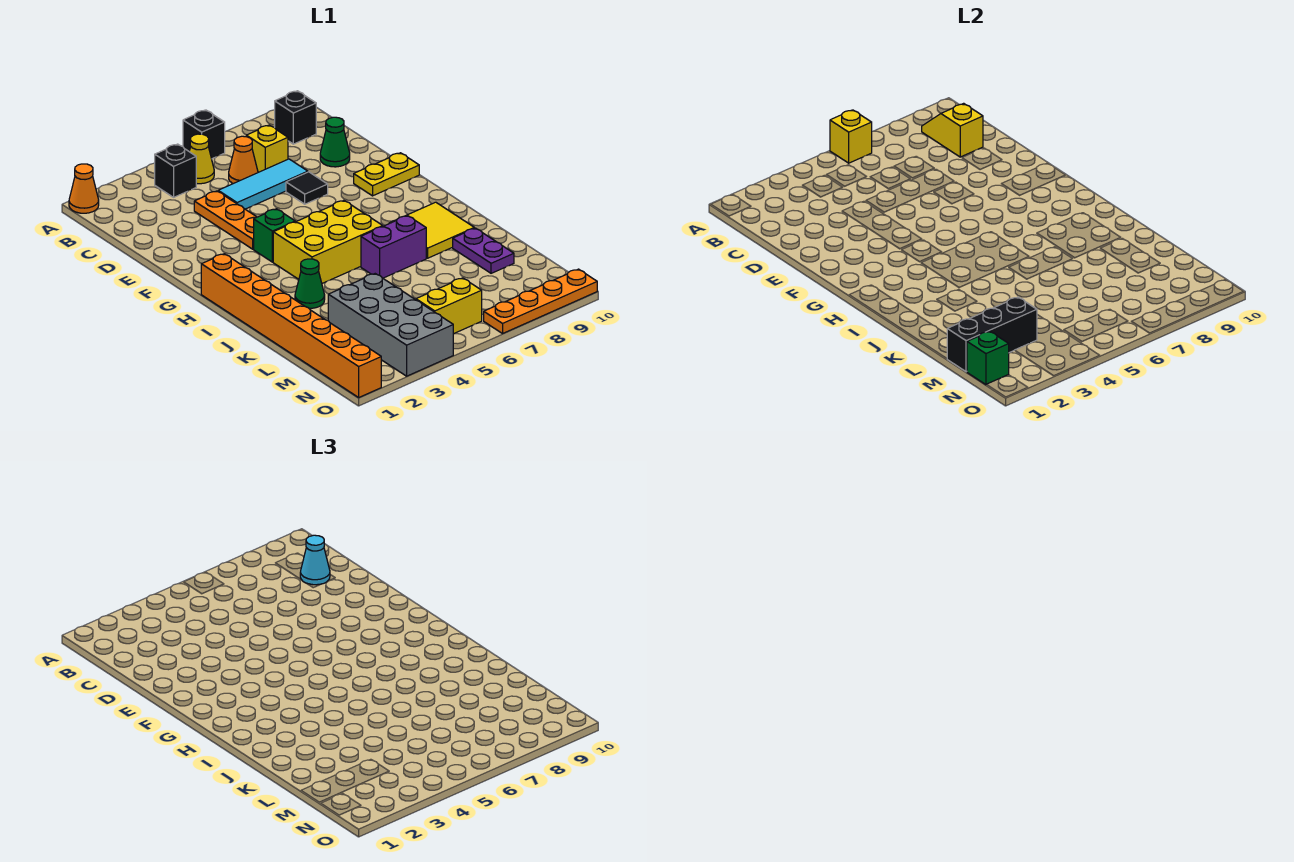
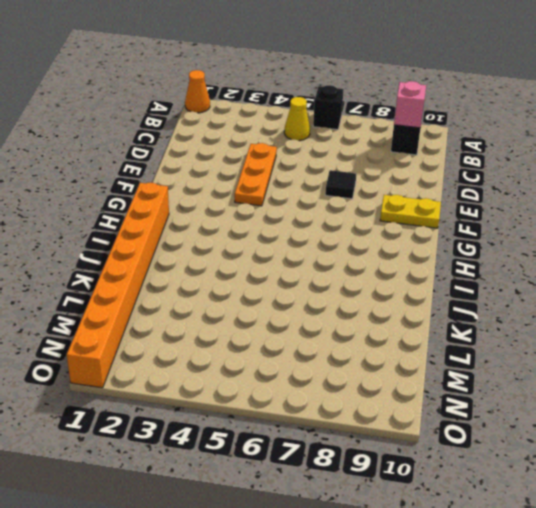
pink 1x1 brick [394,81,426,128] -> yellow 1x2 slope [922,103,983,157]
none -> black 1x1 brick [155,144,196,197]
none -> orange 1x1 cone [229,136,258,184]
none -> yellow 1x1 brick [246,125,288,172]

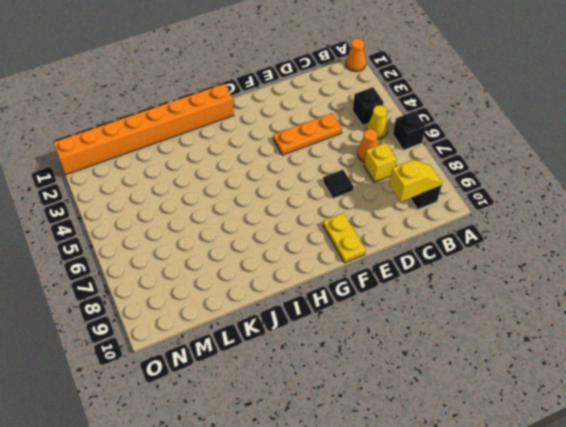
none -> cyan 1x3 tile [218,159,308,209]
none -> green 1x1 cone [320,117,350,167]
none -> green 1x1 brick [254,209,295,262]

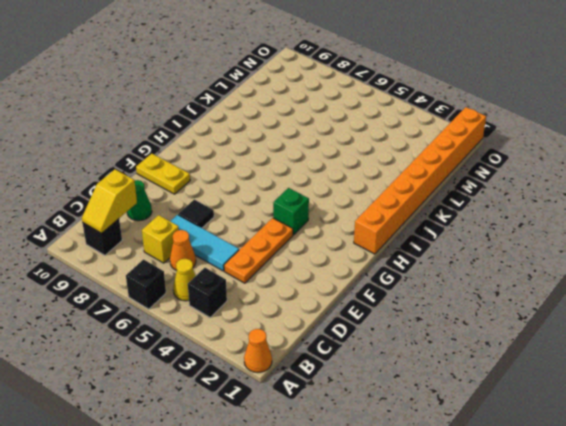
none -> yellow 2x3 brick [273,201,383,283]
none -> yellow 2x2 tile [390,202,474,258]
none -> green 1x1 cone [295,259,325,308]

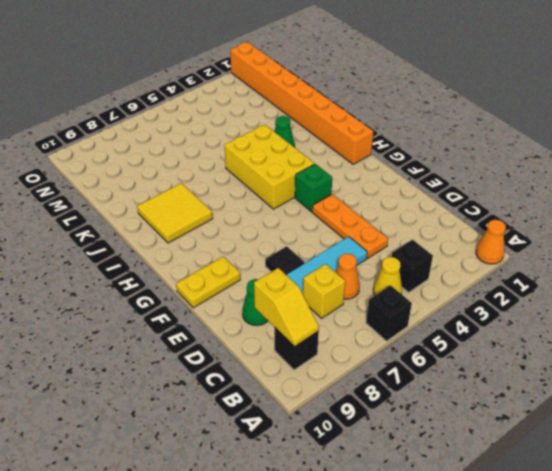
yellow 2x3 brick [225,125,314,209] -> yellow 2x3 brick turned to [273,201,383,283]
none -> purple 1x2 brick [361,216,426,278]
none -> purple 1x2 plate [453,228,514,273]
none -> grey 2x4 brick [328,274,453,376]

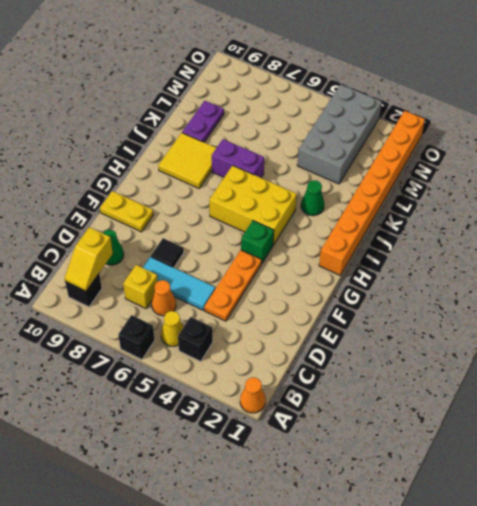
none -> yellow 1x2 brick [416,278,482,334]
none -> orange 1x4 plate [484,269,597,334]
none -> yellow 1x1 brick [830,110,872,163]

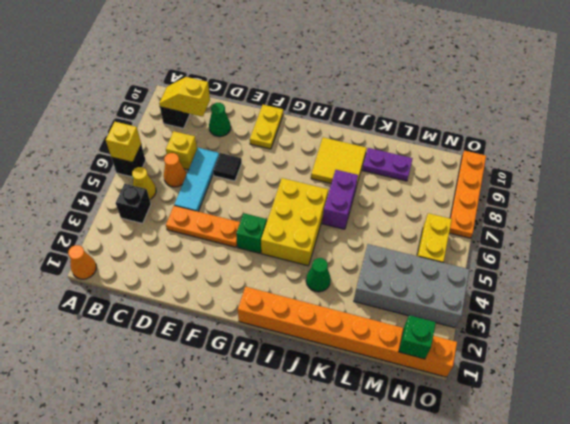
none -> black 1x3 brick [947,297,1037,372]
none -> cyan 1x1 cone [300,535,330,585]

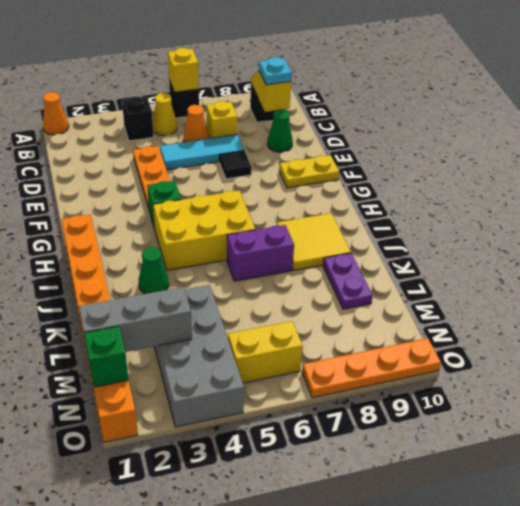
cyan 1x1 plate [259,57,292,85] -> cyan 1x1 cone [300,535,330,585]
grey 1x3 brick [79,287,192,352] -> black 1x3 brick [947,297,1037,372]

